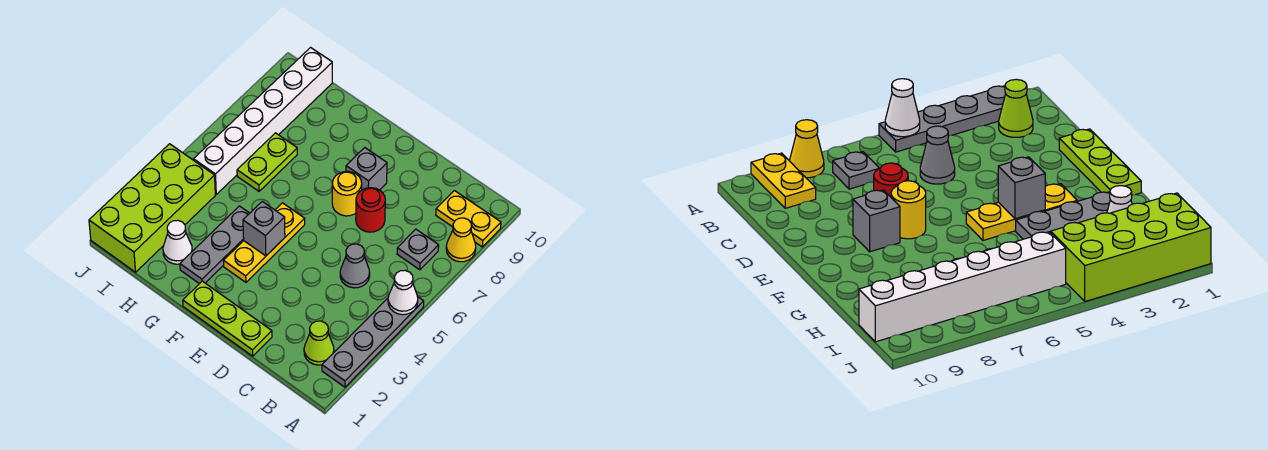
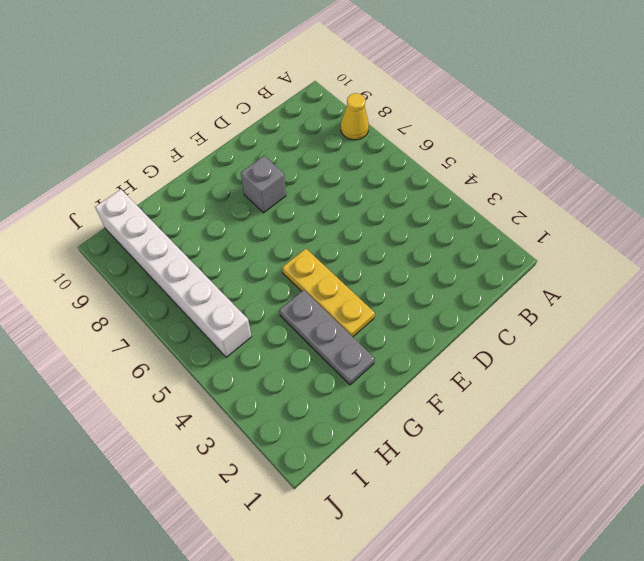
none -> grey 1x4 plate [322,297,424,387]
none -> yellow 1x2 plate [436,191,501,247]
none -> lime 1x1 cone [304,321,334,365]

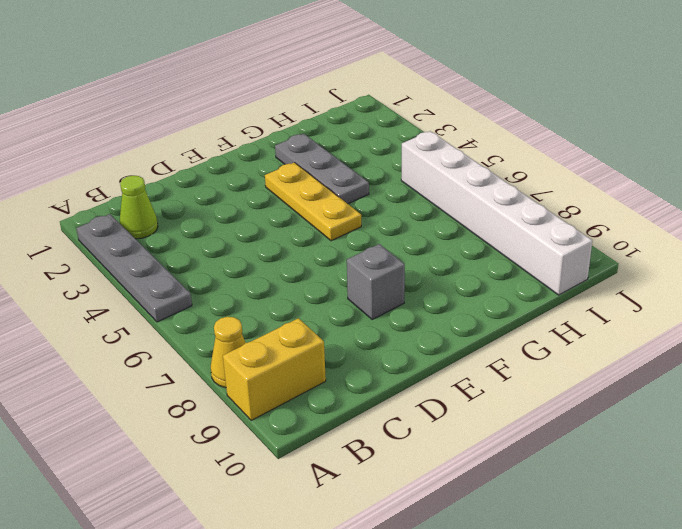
yellow 1x2 brick [223,318,326,421] -> yellow 1x2 plate [436,191,501,247]
none -> grey 1x1 plate [397,229,439,270]
none -> grey 1x1 cone [340,244,370,288]
none -> lime 1x3 plate [183,281,272,356]

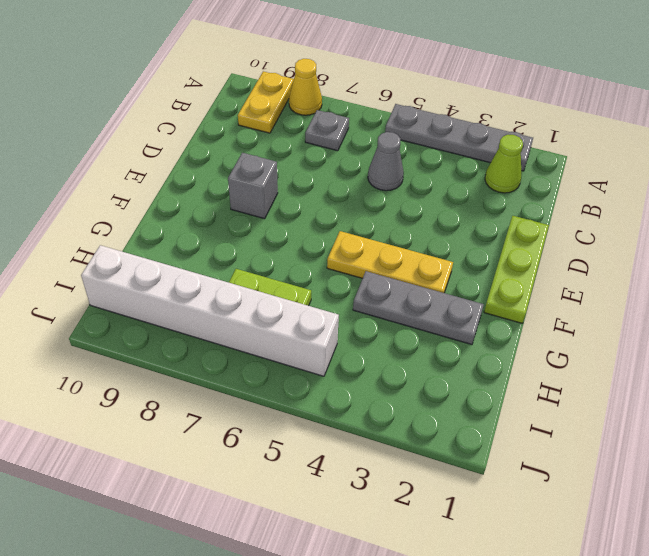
none -> red 1x1 round brick [356,188,385,232]
none -> yellow 1x1 round brick [332,171,362,216]
none -> white 1x1 cone [163,220,192,264]

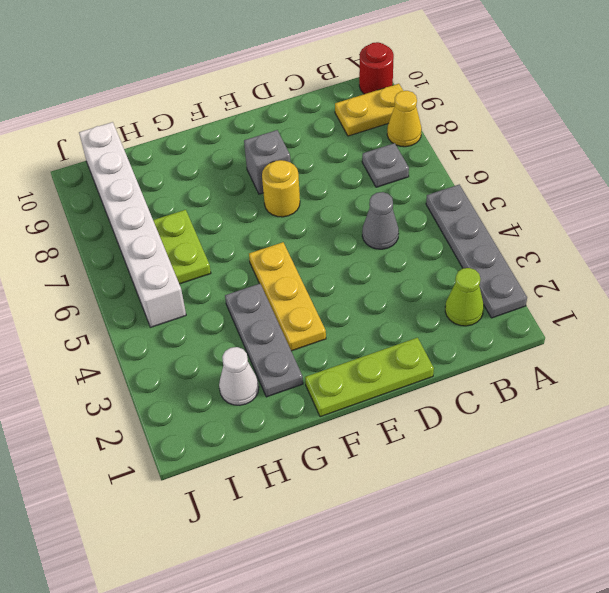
red 1x1 round brick [359,42,394,94] -> red 1x1 round brick moved to [356,188,385,232]
none -> lime 2x4 brick [89,144,215,272]
none -> white 1x1 cone [388,271,418,315]
none -> grey 1x1 brick [243,202,285,256]

